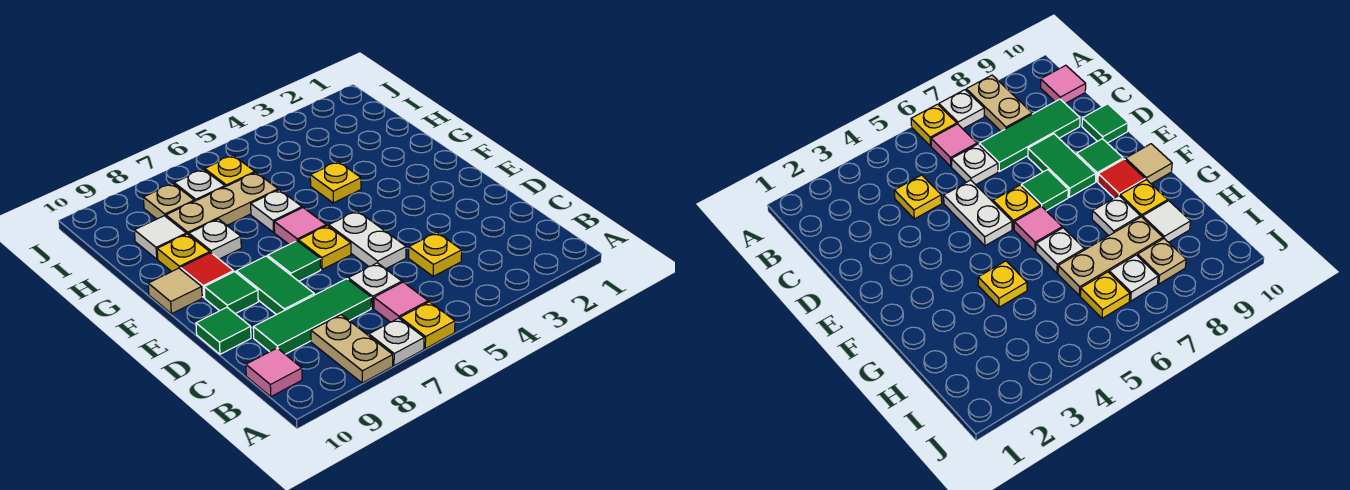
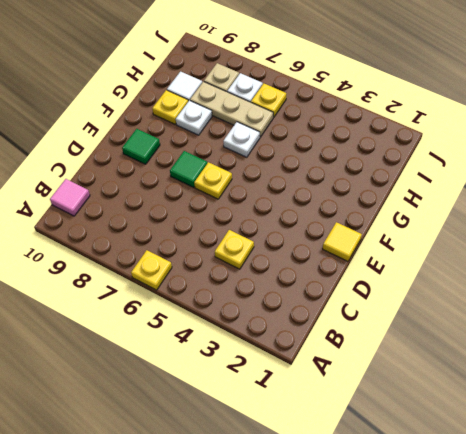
yellow 1x1 tile [323,222,362,261] -> none
none -> white 1x1 plate [369,318,424,366]
none -> tan 1x2 plate [311,315,393,383]
none -> pink 1x1 tile [374,282,428,322]

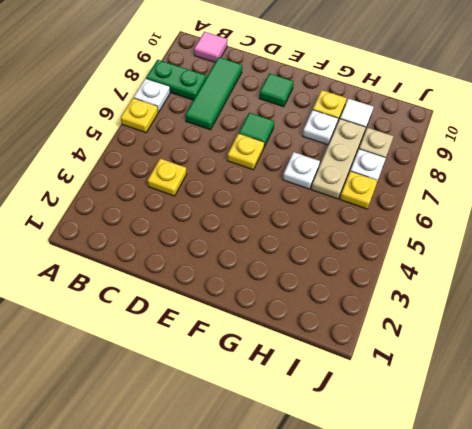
green 1x2 plate [146,60,206,100] -> tan 1x2 plate [311,315,393,383]
none -> pink 1x1 tile [374,282,428,322]
none -> white 1x1 plate [348,263,402,308]
none -> white 1x2 plate [329,211,406,269]

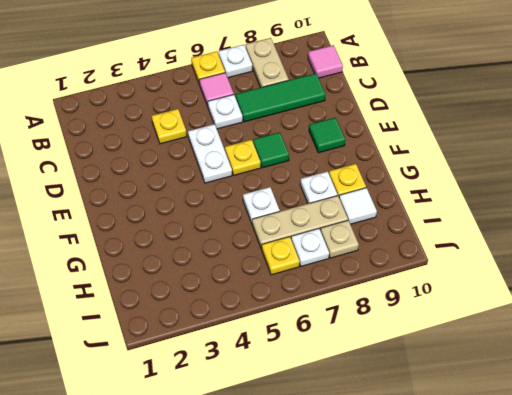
none -> green 1x2 tile [236,256,314,315]
none -> green 1x1 tile [196,307,251,354]
none -> pink 1x1 tile [274,208,326,244]

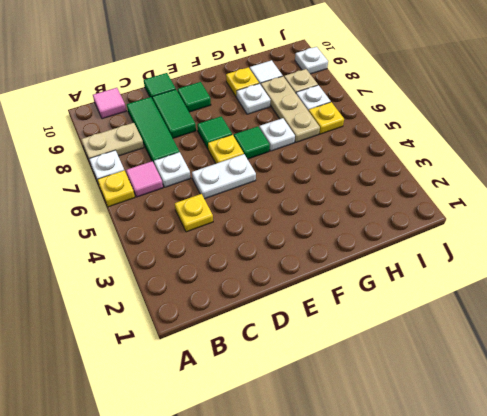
green 1x2 tile [152,89,196,138] -> green 1x2 tile turned to [236,256,314,315]
green 1x1 tile [234,126,270,159] -> pink 1x1 tile [274,208,326,244]
white 1x1 plate [295,47,328,74] -> none
none -> red 1x1 tile [181,253,234,297]
none -> tan 1x1 tile [148,268,202,314]
none -> yellow 1x1 plate [310,162,361,203]

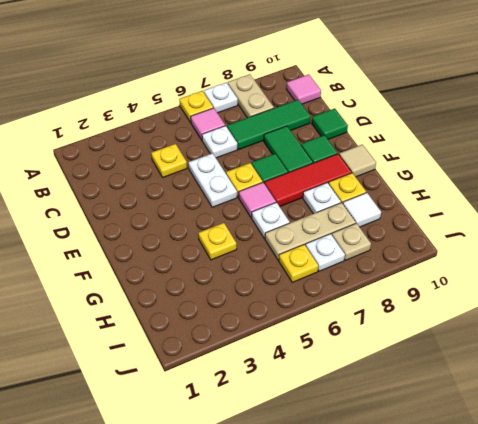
red 1x3 tile [264,154,352,207] -> red 1x1 tile [181,253,234,297]

